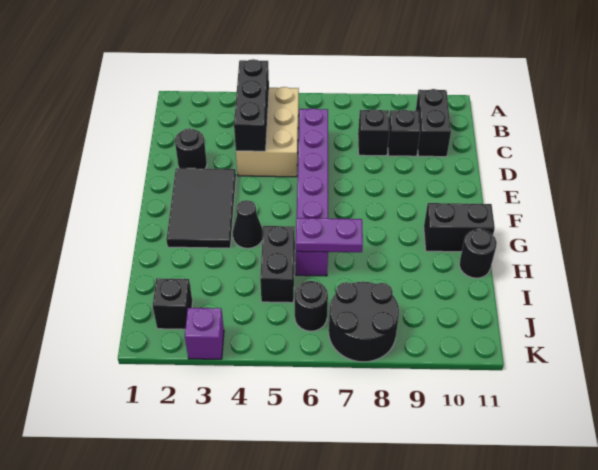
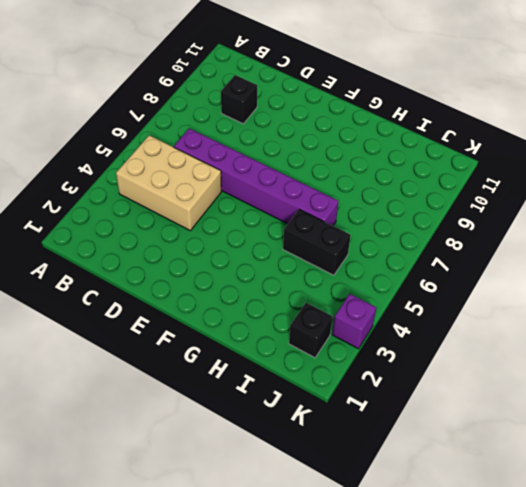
none -> black 1x2 brick [416,89,451,157]
none -> black 1x1 brick [358,109,390,156]
none -> black 1x1 round brick [175,128,207,169]

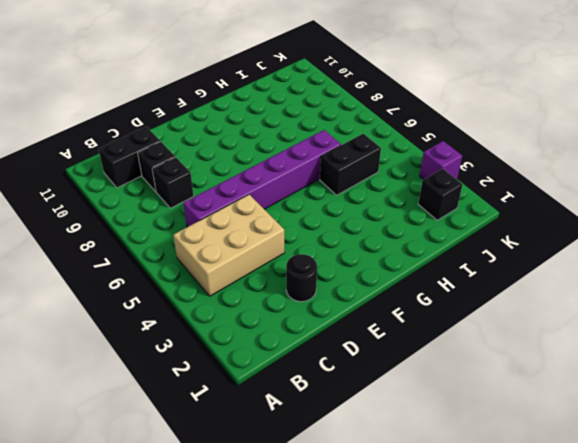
none -> black 2x3 tile [166,168,236,248]
none -> black 1x1 cone [233,200,263,248]
none -> black 1x2 brick [424,203,495,252]

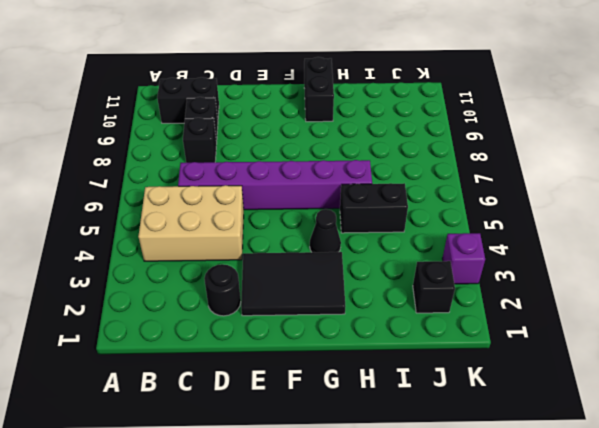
none -> black 1x1 round brick [459,229,497,278]
none -> black 1x1 round brick [295,281,328,331]
none -> black 2x2 round brick [329,282,399,362]

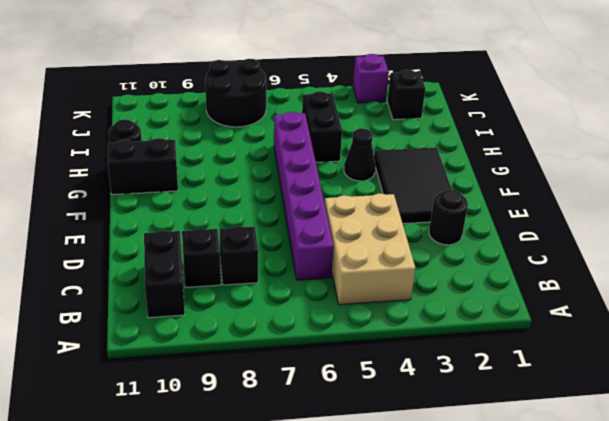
none -> black 1x1 round brick [295,281,328,331]
none -> black 1x3 brick [234,59,269,151]
none -> purple 1x2 plate [296,218,363,252]

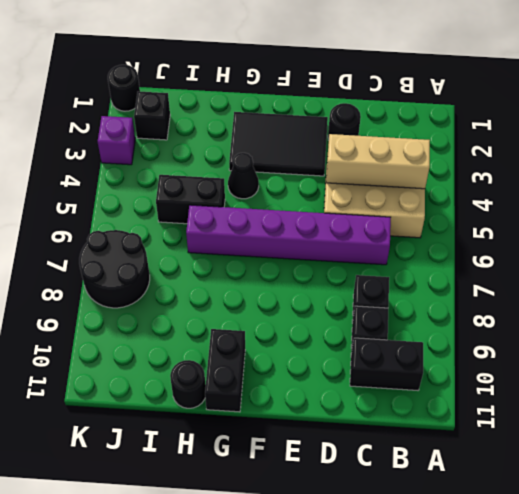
tan 1x3 brick [326,134,430,189] -> black 1x3 brick [234,59,269,151]
black 1x1 round brick [108,65,140,111] -> black 1x1 round brick moved to [295,281,328,331]
none -> purple 1x2 plate [296,218,363,252]

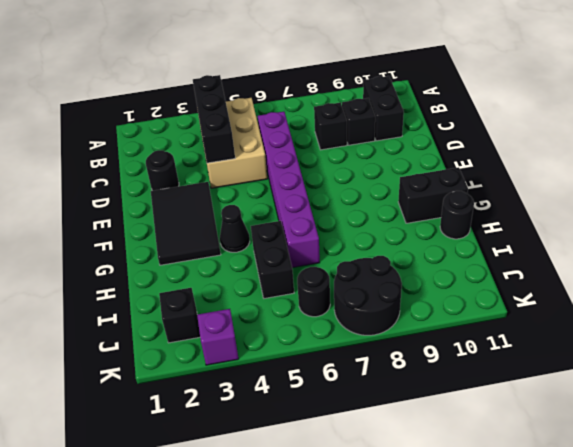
none -> purple 1x2 plate [296,218,363,252]

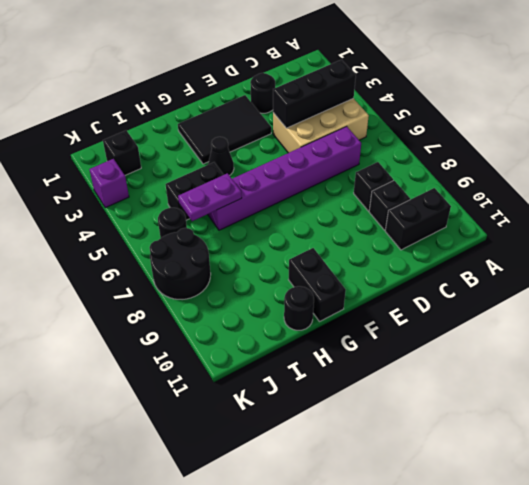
purple 1x2 plate [178,173,242,221] -> purple 1x2 plate turned to [296,218,363,252]

